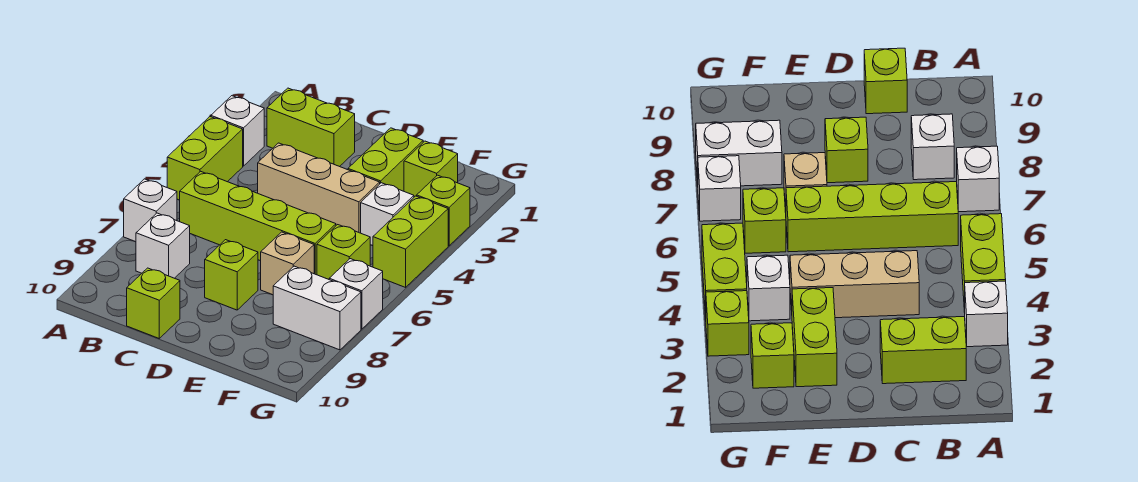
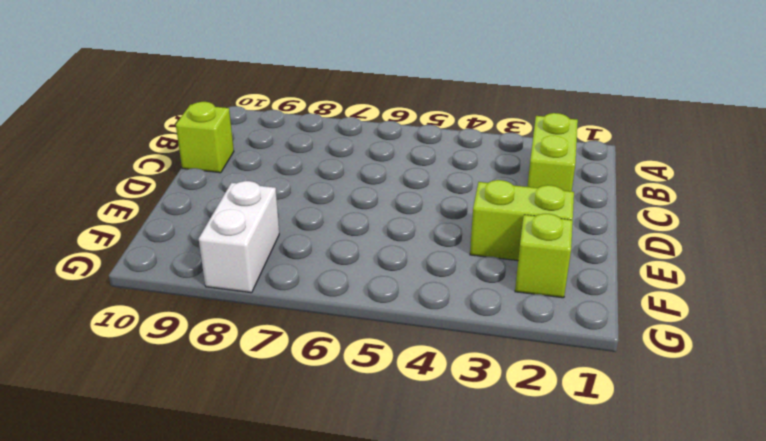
none -> white 1x1 brick [211,96,264,166]
none -> lime 1x2 brick [167,117,243,200]
none -> white 1x1 brick [124,179,177,242]

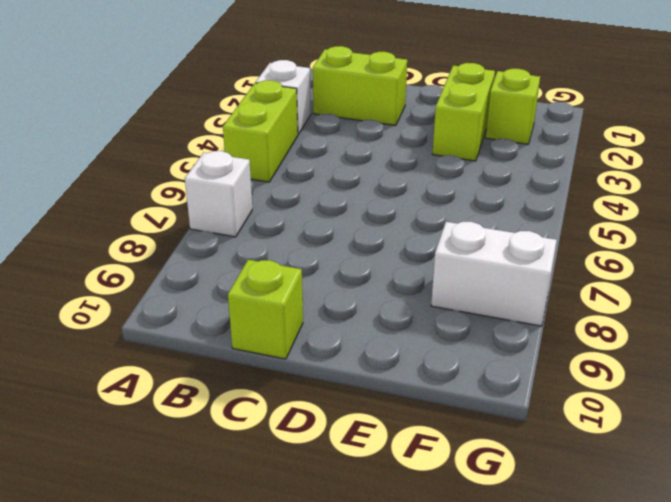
none -> lime 1x4 brick [180,171,336,275]
none -> white 1x1 brick [136,213,190,278]
none -> tan 1x3 brick [258,143,380,233]

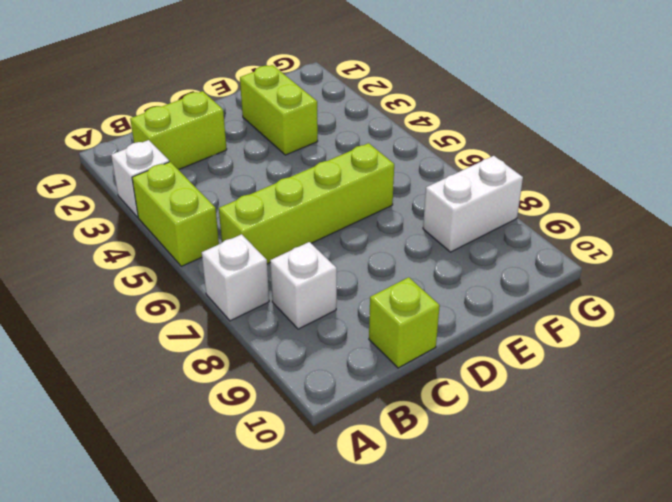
none -> tan 1x3 brick [258,143,380,233]
none -> lime 1x1 brick [205,240,258,310]
none -> tan 1x1 brick [261,232,314,295]

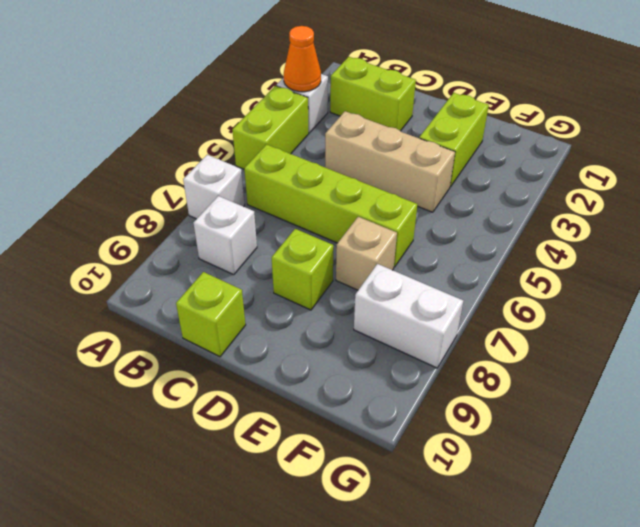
orange 1x1 cone [284,26,321,92] -> none
none -> lime 1x1 brick [404,141,458,197]
none -> white 1x1 brick [361,183,414,246]
none -> lime 1x1 brick [317,225,370,279]

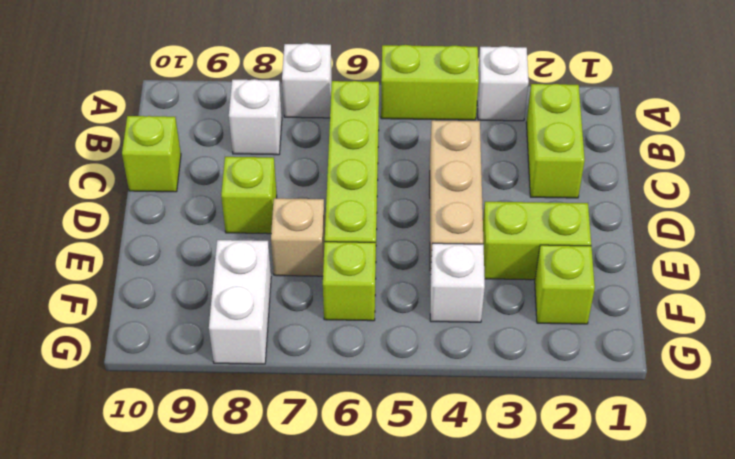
none -> lime 1x1 brick [417,175,470,246]
none -> lime 1x2 brick [373,196,448,287]
none -> white 1x1 brick [329,259,383,329]

